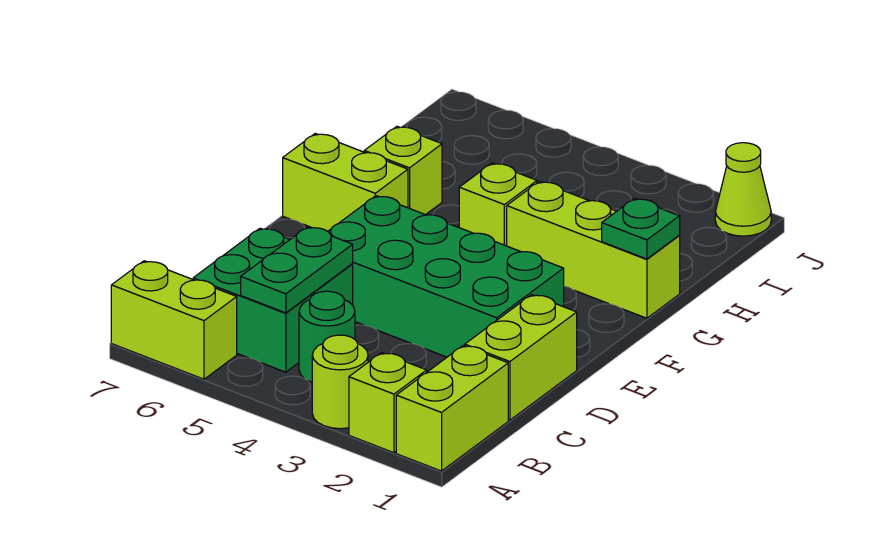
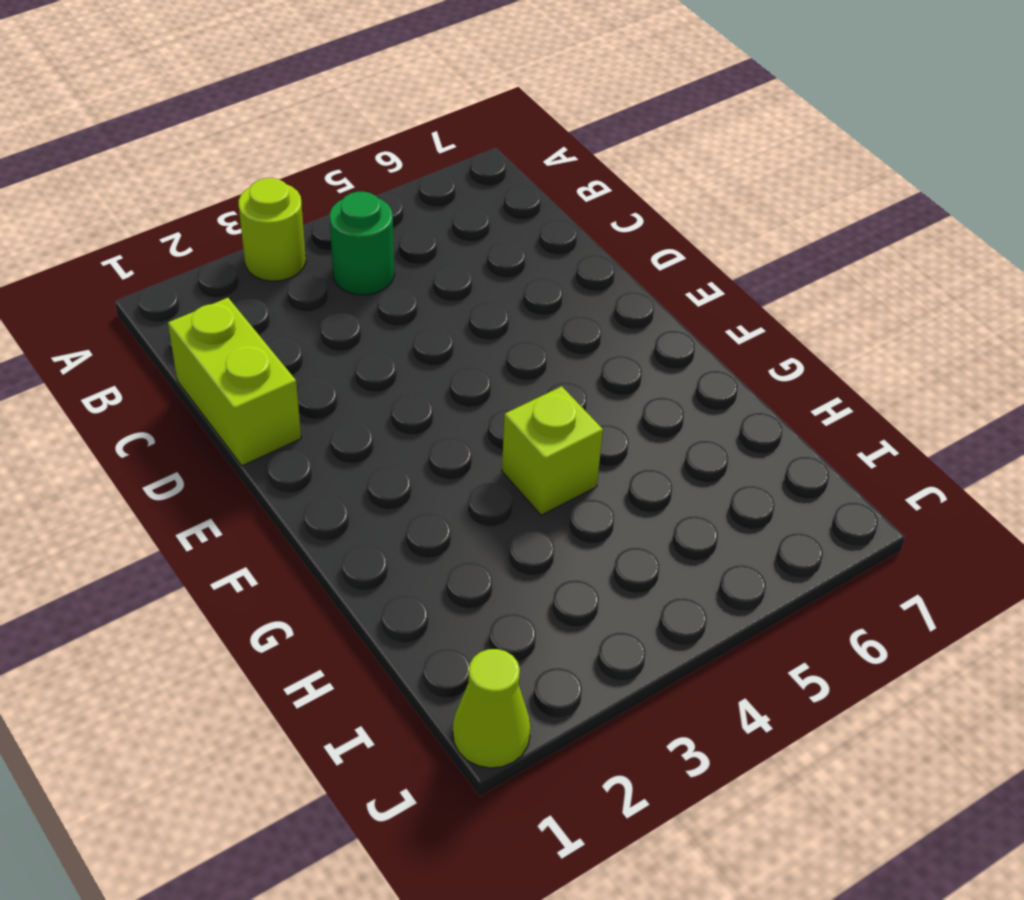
none -> lime 1x2 brick [396,346,508,471]
none -> lime 1x1 brick [349,353,427,453]
none -> lime 1x2 brick [111,261,237,379]

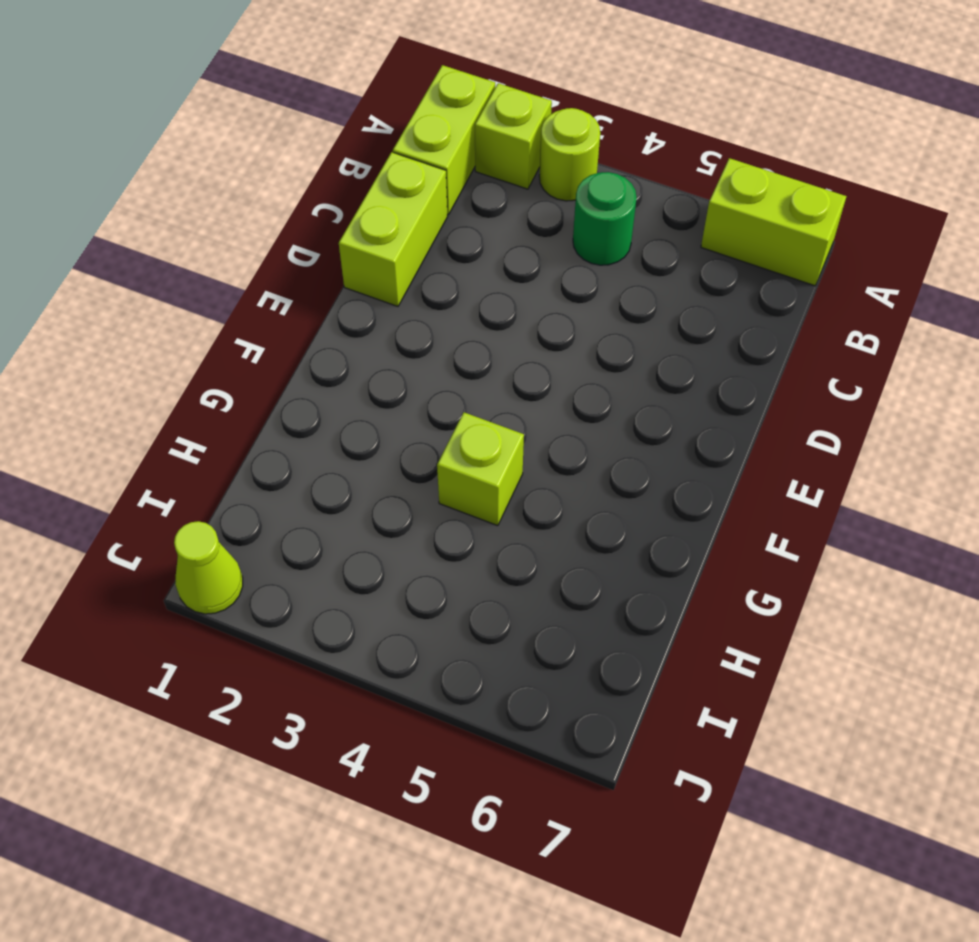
none -> green 2x2 brick [193,228,353,372]
none -> green 2x4 brick [328,196,564,357]
none -> lime 1x2 brick [283,133,408,231]

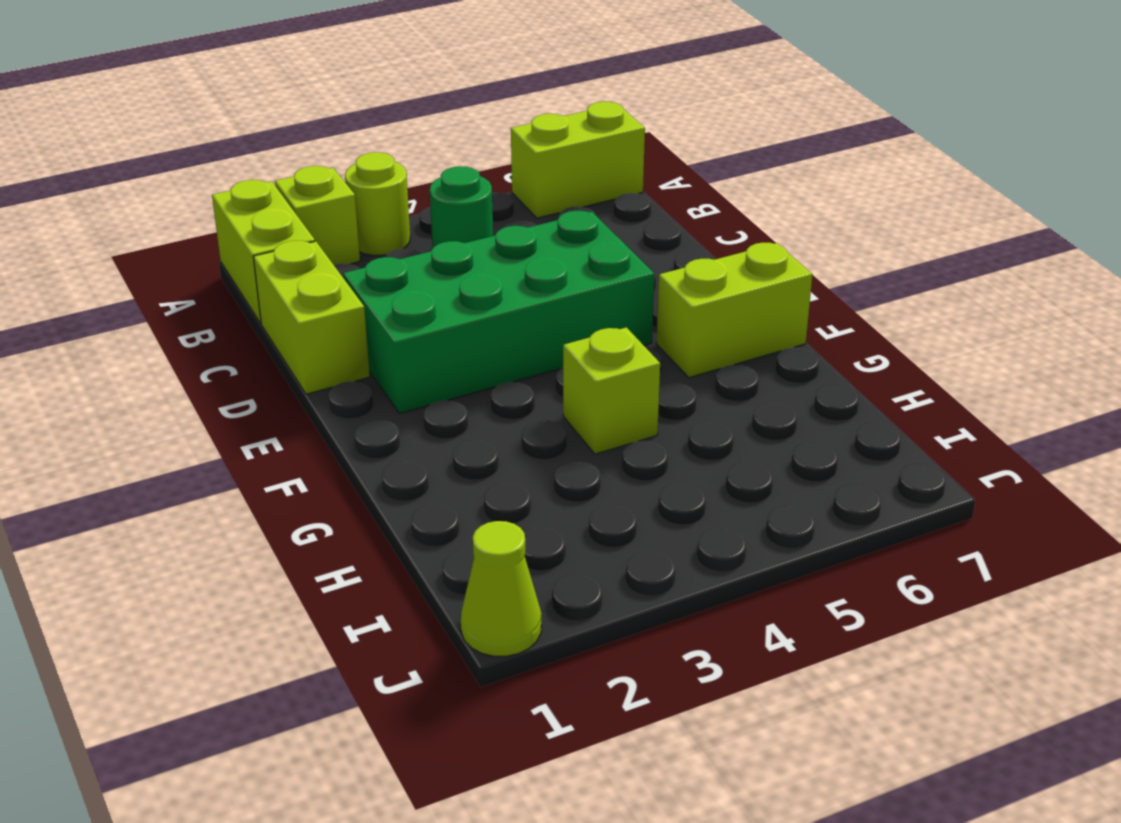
none -> green 2x2 brick [193,228,353,372]
none -> lime 1x3 brick [507,181,680,318]
none -> lime 1x1 brick [364,126,442,215]

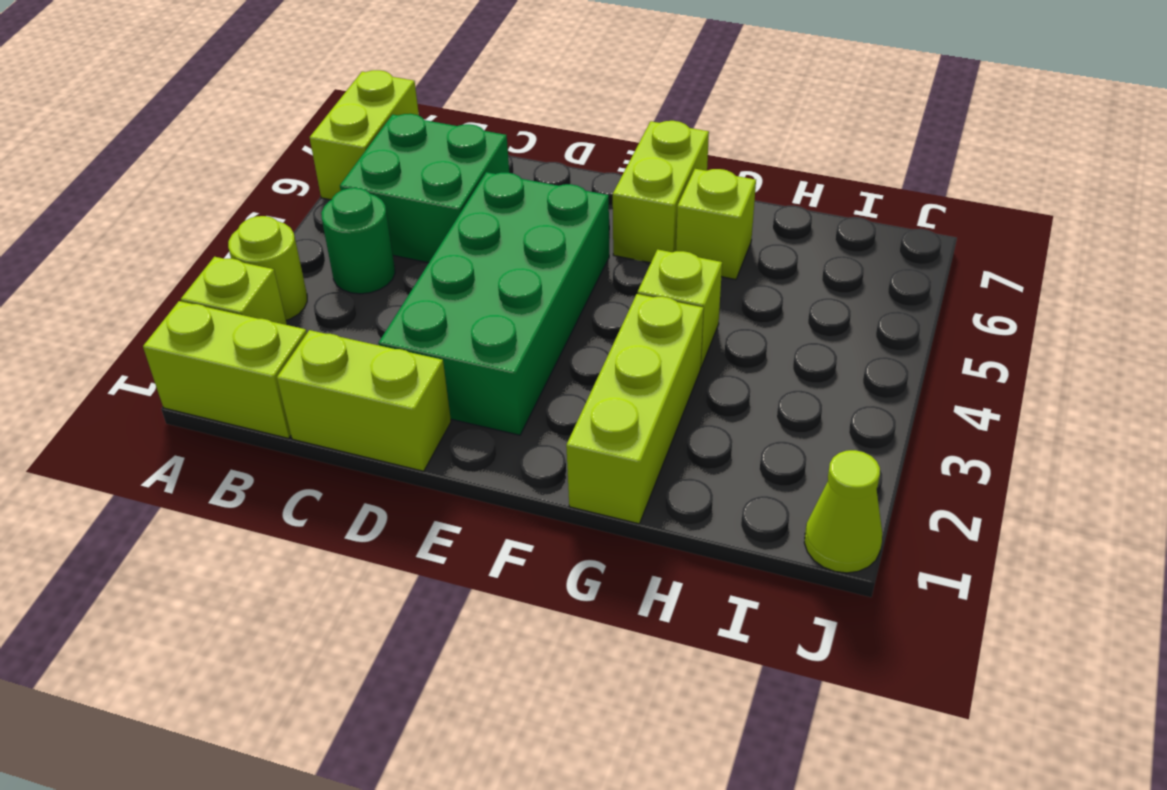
none -> green 1x2 plate [241,227,353,313]
none -> green 1x1 plate [602,198,680,259]

